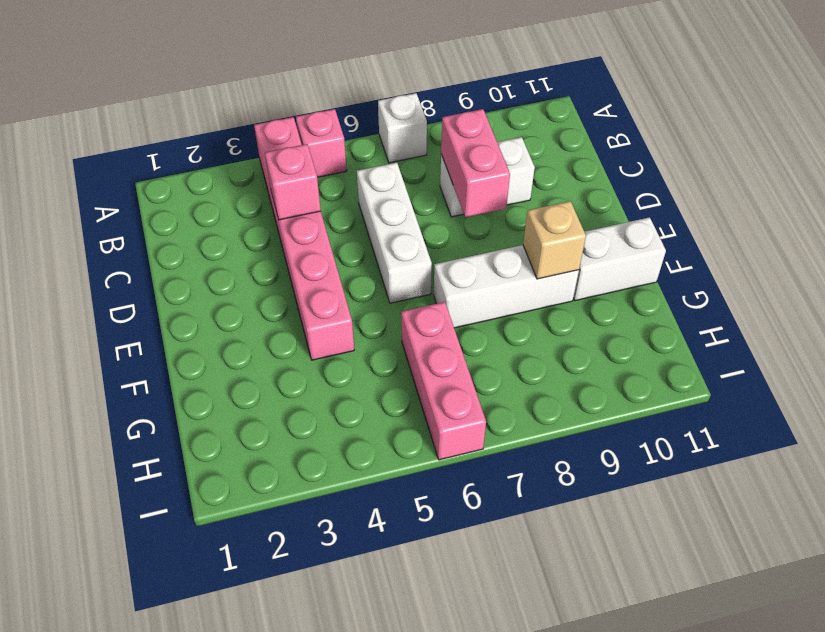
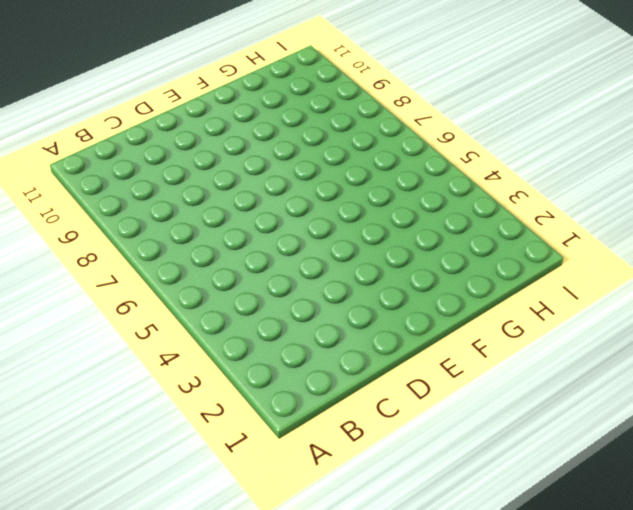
none -> pink 1x6 brick [254,117,354,360]
none -> pink 1x1 brick [296,109,347,177]

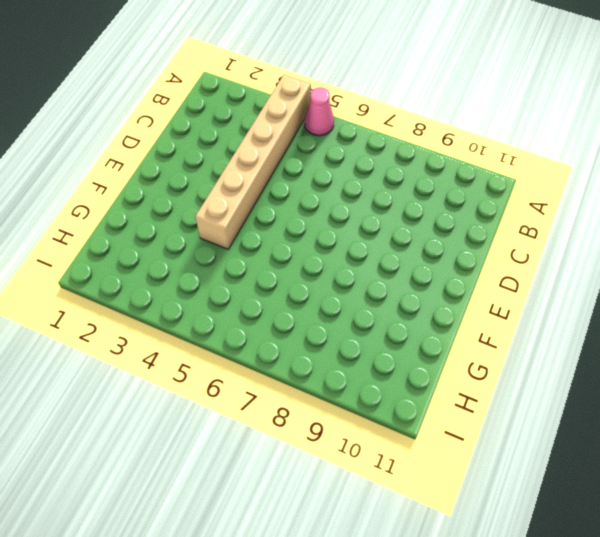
tan 1x6 brick [195,75,311,249] -> pink 1x6 brick [254,117,354,360]
pink 1x1 cone [305,87,334,136] -> pink 1x1 brick [296,109,347,177]
none -> white 1x1 brick [378,93,427,163]
none -> white 1x3 brick [357,163,432,303]

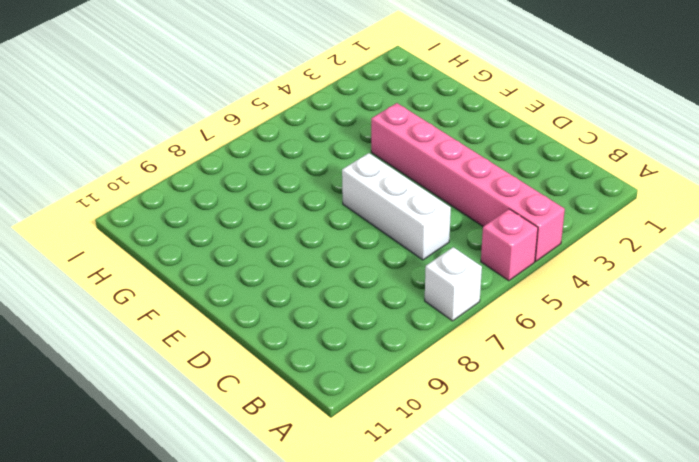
none -> white 1x2 brick [440,137,535,217]
none -> white 1x3 brick [434,245,579,328]

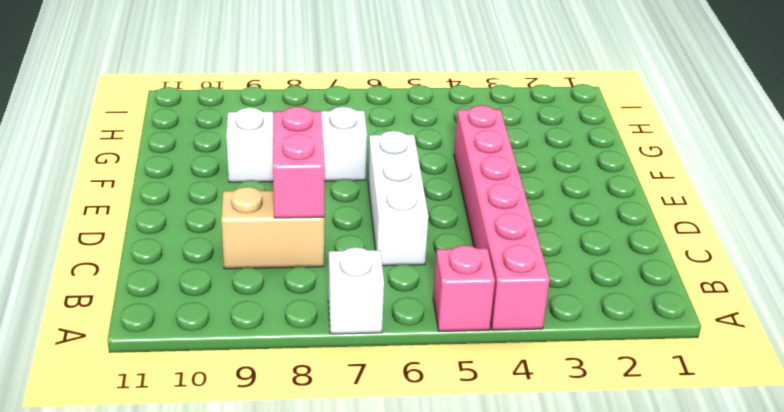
tan 1x2 brick [221,187,324,269] -> white 1x2 brick [440,137,535,217]
none -> white 1x2 brick [573,217,666,301]
none -> pink 1x3 brick [401,302,486,460]

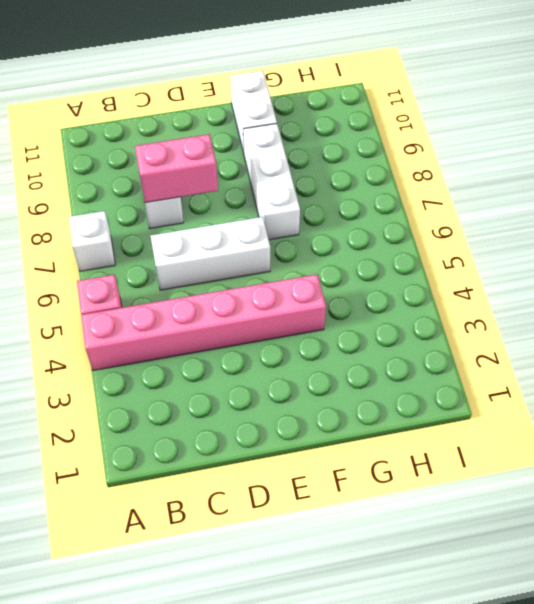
none -> pink 1x3 brick [401,302,486,460]
none -> pink 1x1 brick [265,144,321,220]

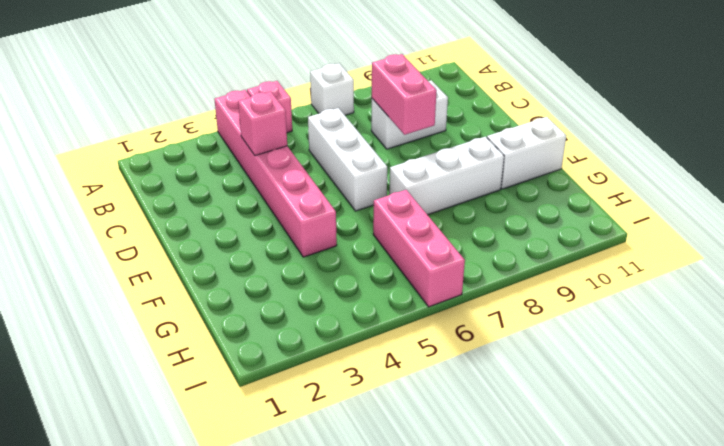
none -> tan 1x1 brick [523,201,586,279]

